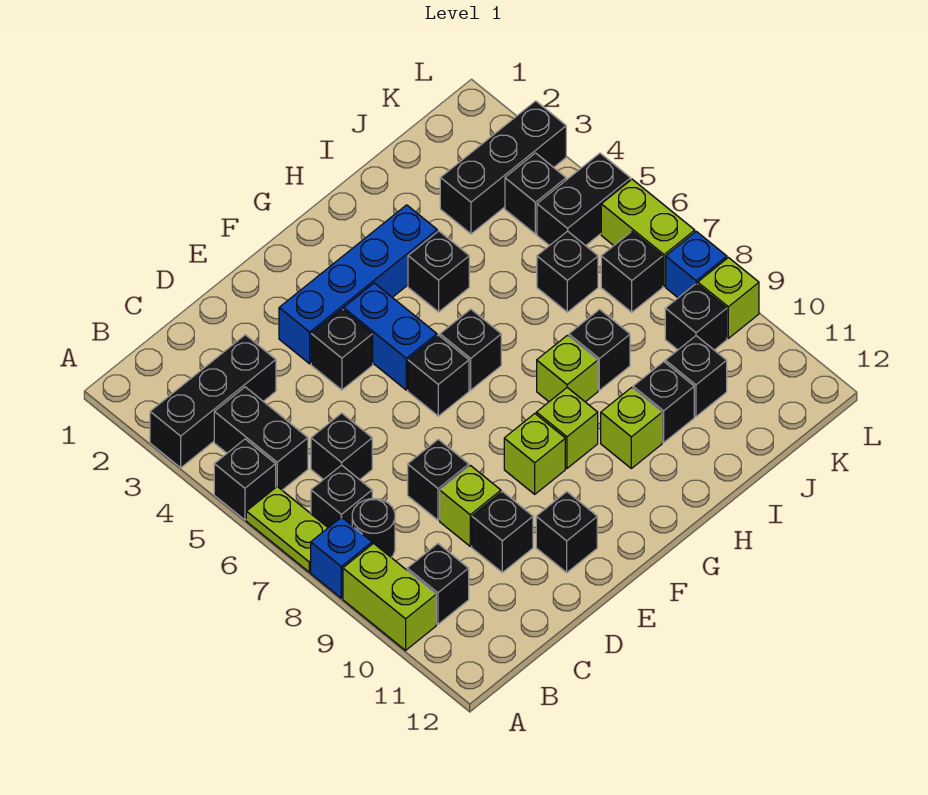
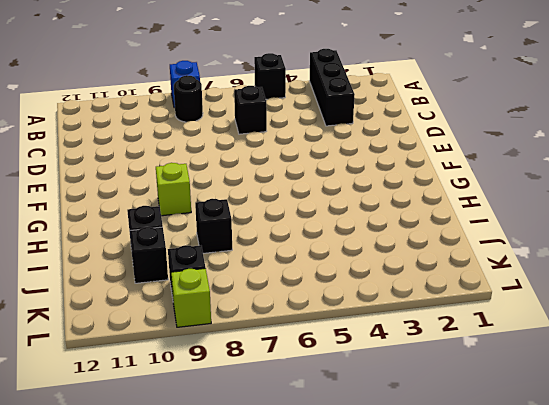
none -> lime 1x2 plate [246,487,328,572]
none -> lime 1x2 brick [343,543,436,650]
none -> black 1x2 brick [214,387,308,490]
none -> black 1x1 brick [311,465,372,528]

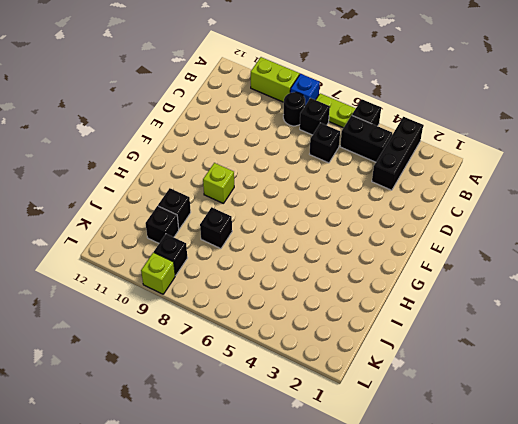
none -> black 1x1 brick [407,544,469,624]
none -> black 1x1 brick [408,439,469,520]
none -> lime 1x1 brick [440,465,501,546]
none -> black 1x1 brick [472,492,533,572]

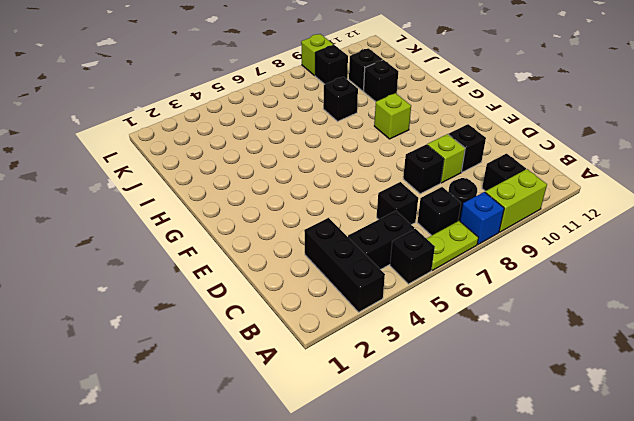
none -> blue 1x4 brick [279,205,437,364]
none -> black 1x1 brick [311,309,373,390]
none -> black 1x1 brick [536,492,597,572]
none -> blue 1x2 brick [344,283,437,390]

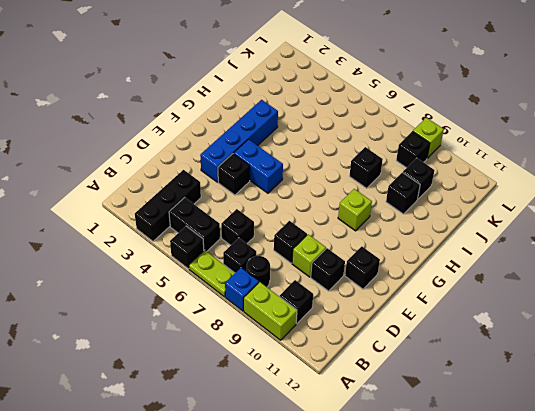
none -> black 1x1 brick [408,335,469,416]
none -> lime 1x1 brick [504,414,565,494]
none -> black 1x1 brick [440,309,501,390]
none -> black 1x1 brick [408,231,469,312]

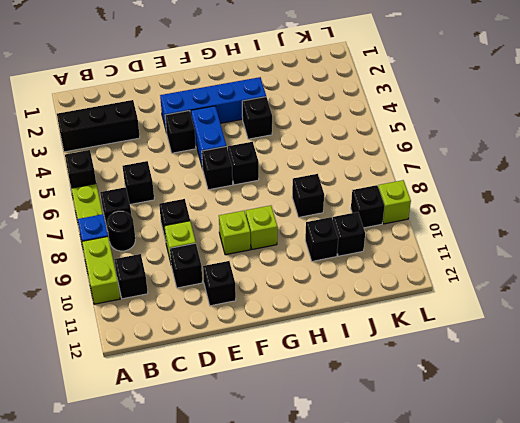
none -> black 1x2 brick [214,387,308,490]
none -> lime 1x1 brick [537,335,598,402]
none -> lime 1x1 brick [601,388,662,468]
none -> black 1x3 brick [440,101,566,234]

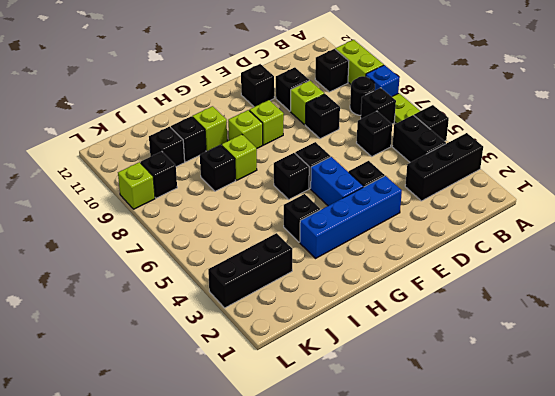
none -> black 1x1 brick [537,231,598,312]
none -> black 1x1 brick [505,153,566,234]
none -> black 1x2 brick [537,153,631,246]
none -> black 1x1 brick [601,232,663,312]

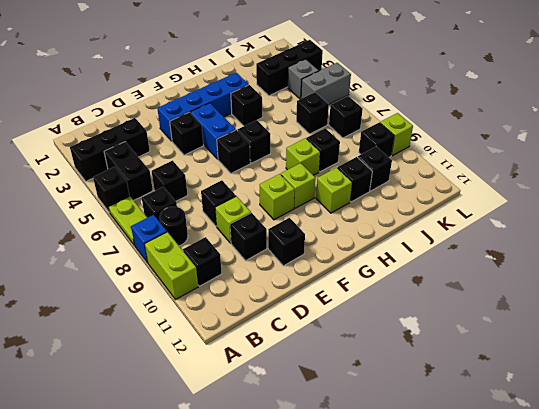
grey 1x1 brick [288,59,318,99] -> black 1x1 brick [505,153,566,234]
grey 1x2 brick [301,63,351,104] -> black 1x2 brick [537,153,631,246]
none -> lime 1x2 brick [601,179,695,286]
none -> blue 1x1 brick [666,231,727,298]

